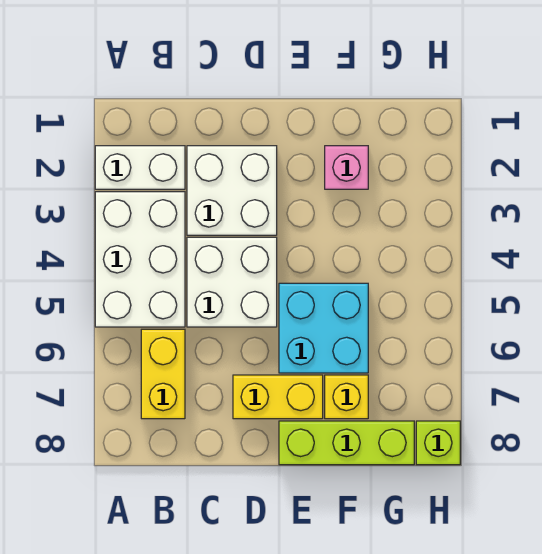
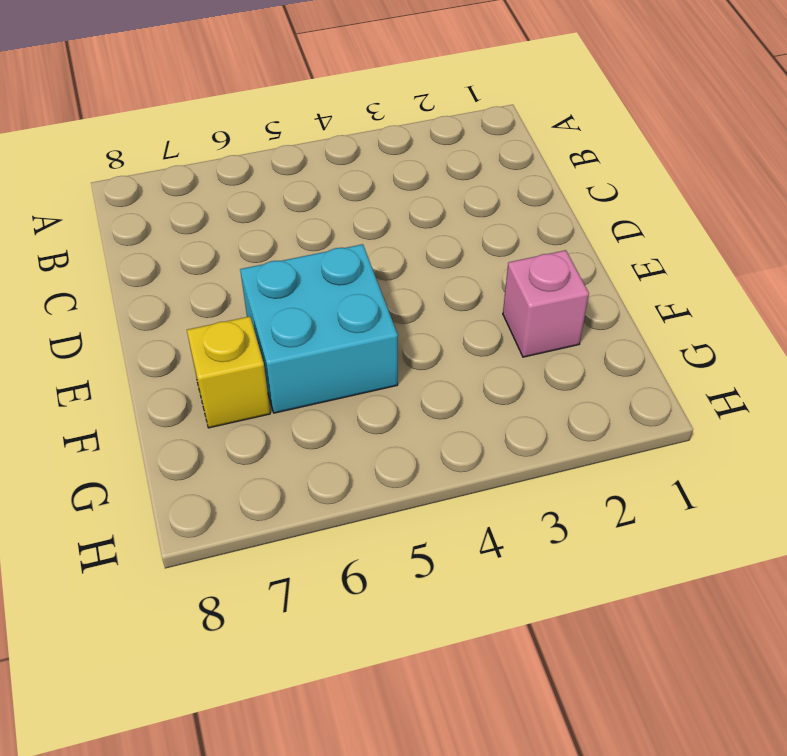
none -> white 1x2 brick [95,146,185,189]
none -> white 2x3 brick [95,192,185,327]

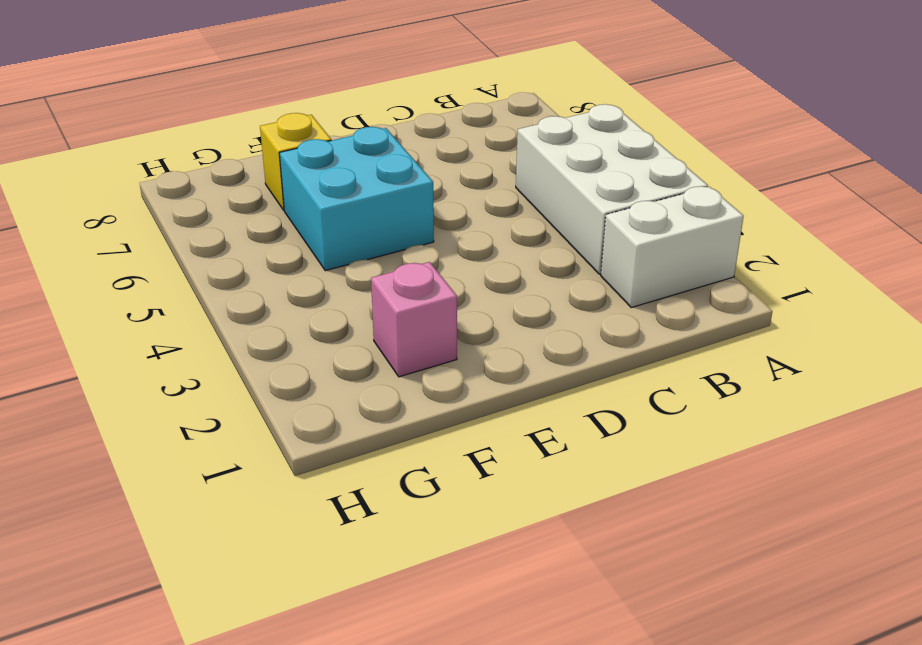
none -> yellow 1x2 brick [141,329,185,419]
none -> white 2x2 brick [187,146,277,235]

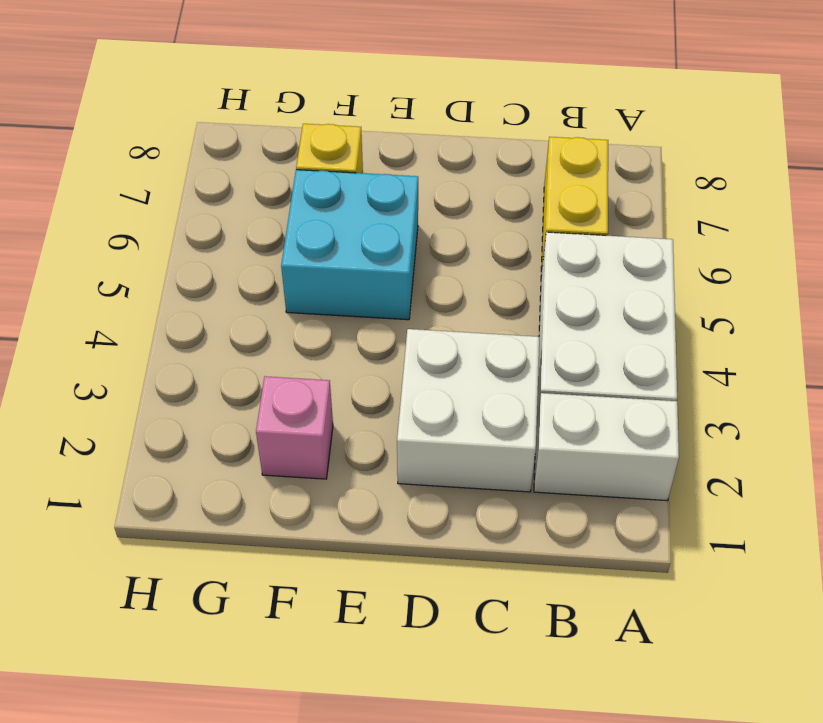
none -> white 2x2 brick [187,237,277,327]
none -> yellow 1x2 brick [233,375,323,419]

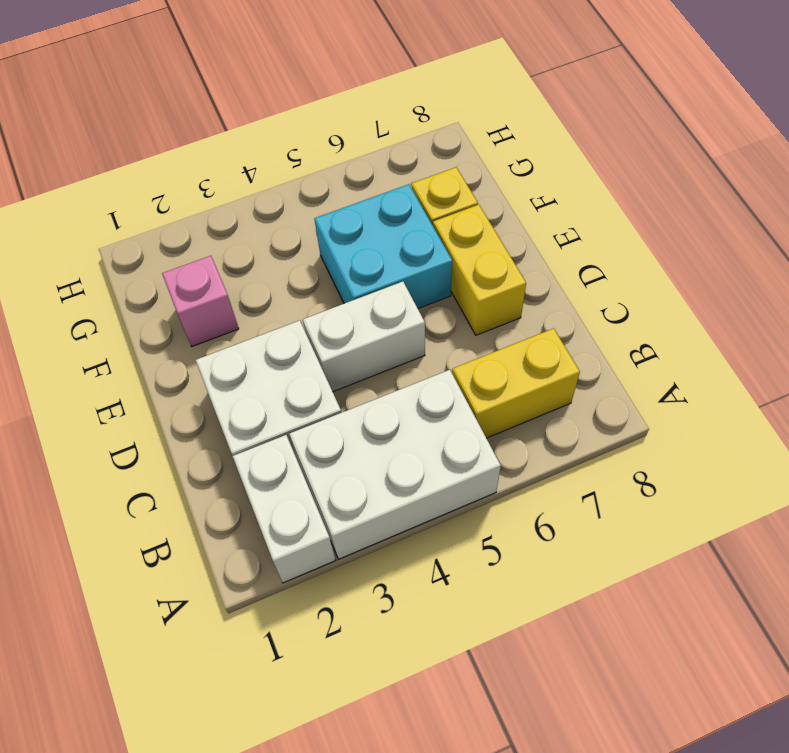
white 1x2 brick [303,282,425,392] -> white 2x2 brick [187,237,277,327]
none -> lime 1x3 brick [279,421,414,465]
none -> lime 1x1 brick [416,421,460,465]

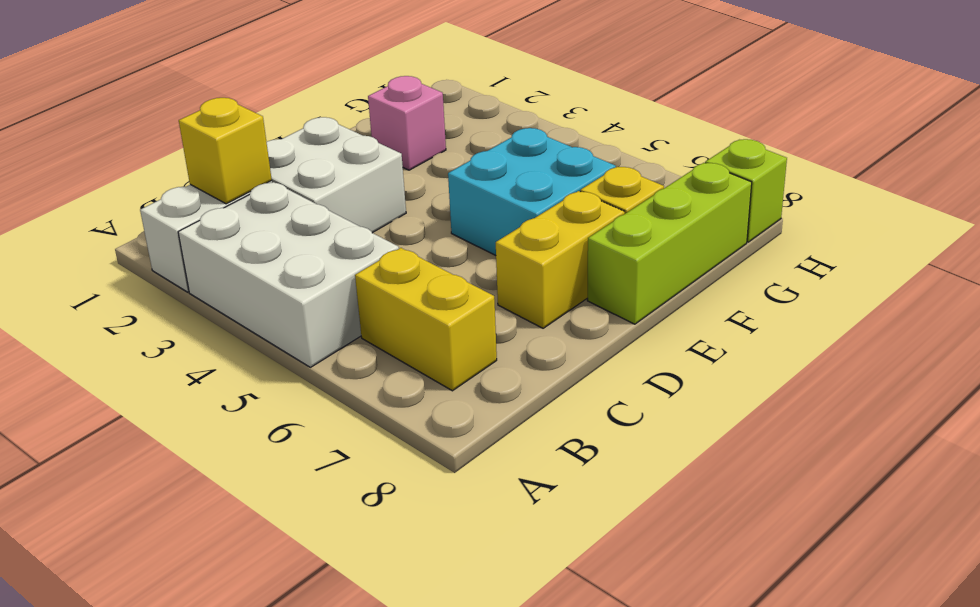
yellow 1x1 brick [179,98,272,204] -> none
none -> white 2x2 brick [187,237,277,327]

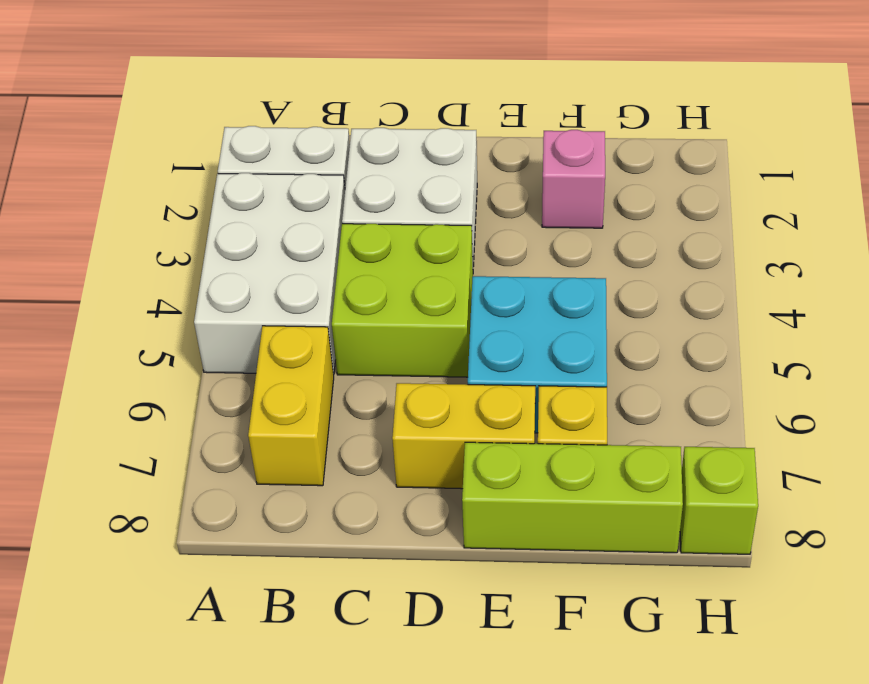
lime 2x2 brick [332,224,473,377] -> white 2x2 brick [187,237,277,327]

